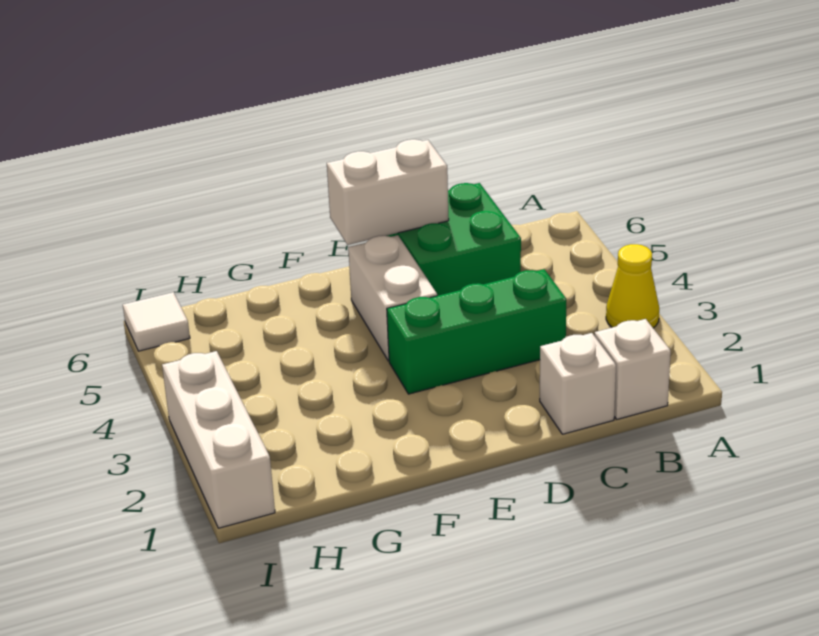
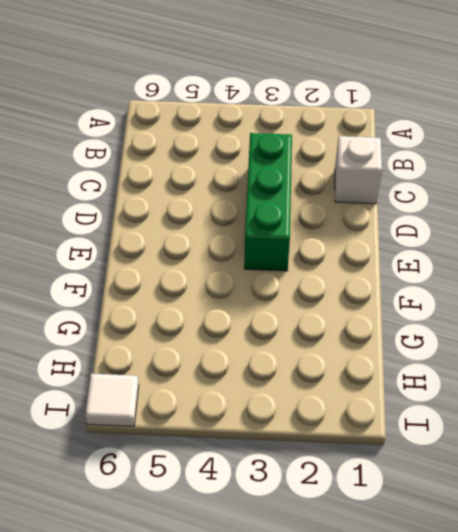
none -> yellow 1x1 cone [606,244,659,328]
none -> white 1x1 brick [594,319,671,419]

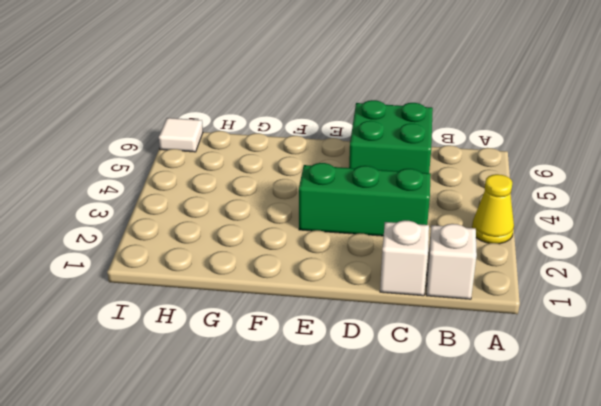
none -> white 1x2 brick [348,235,437,361]
none -> white 1x3 brick [162,351,275,528]

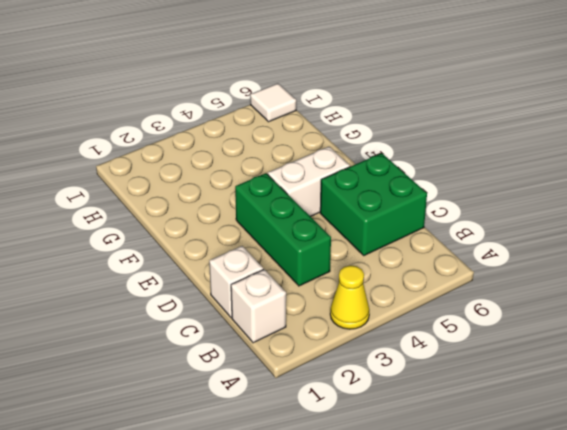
none -> white 1x3 brick [162,351,275,528]
none -> white 1x2 brick [327,139,449,245]

